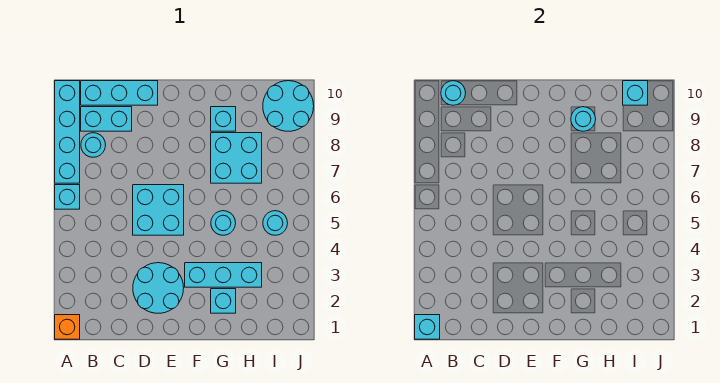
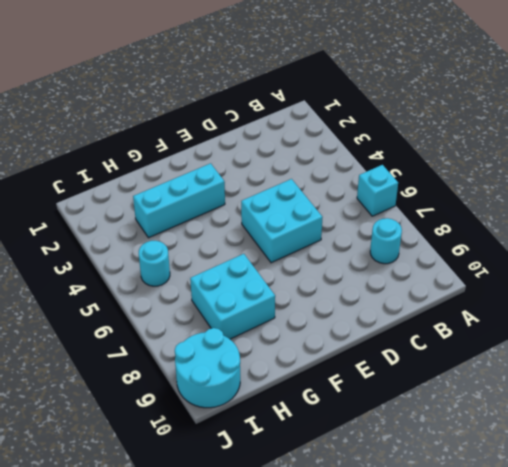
none -> orange 1x1 brick [55,315,80,339]
none -> cyan 1x4 brick [55,81,80,183]
none -> cyan 1x2 brick [81,107,132,131]

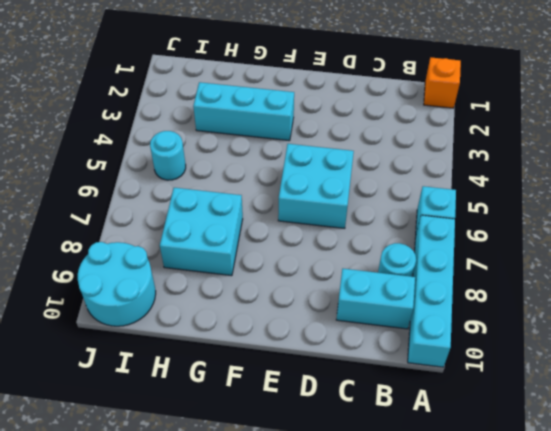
none -> cyan 1x3 brick [81,81,158,105]
none -> cyan 2x2 round brick [133,263,184,313]
none -> cyan 1x1 brick [211,289,236,313]

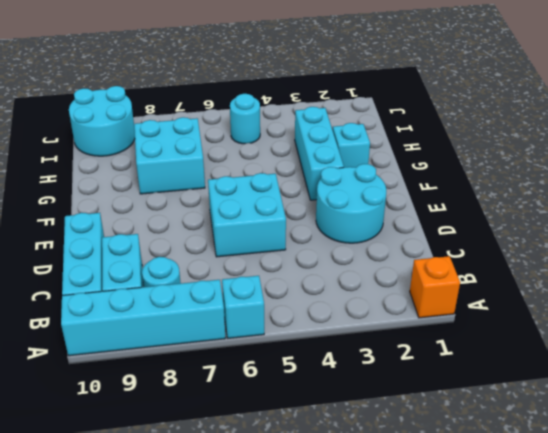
none -> cyan 1x1 round brick [211,211,236,235]
none -> cyan 1x1 brick [211,107,236,131]
none -> cyan 1x1 brick [415,315,440,339]

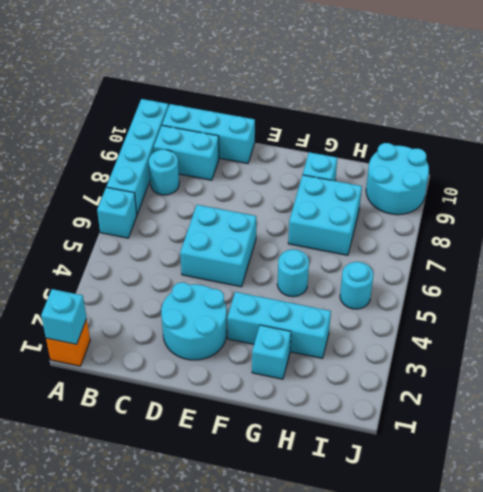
none -> cyan 1x1 round brick [441,81,466,105]
none -> cyan 1x1 round brick [571,107,596,131]
none -> cyan 1x1 brick [623,81,648,105]

